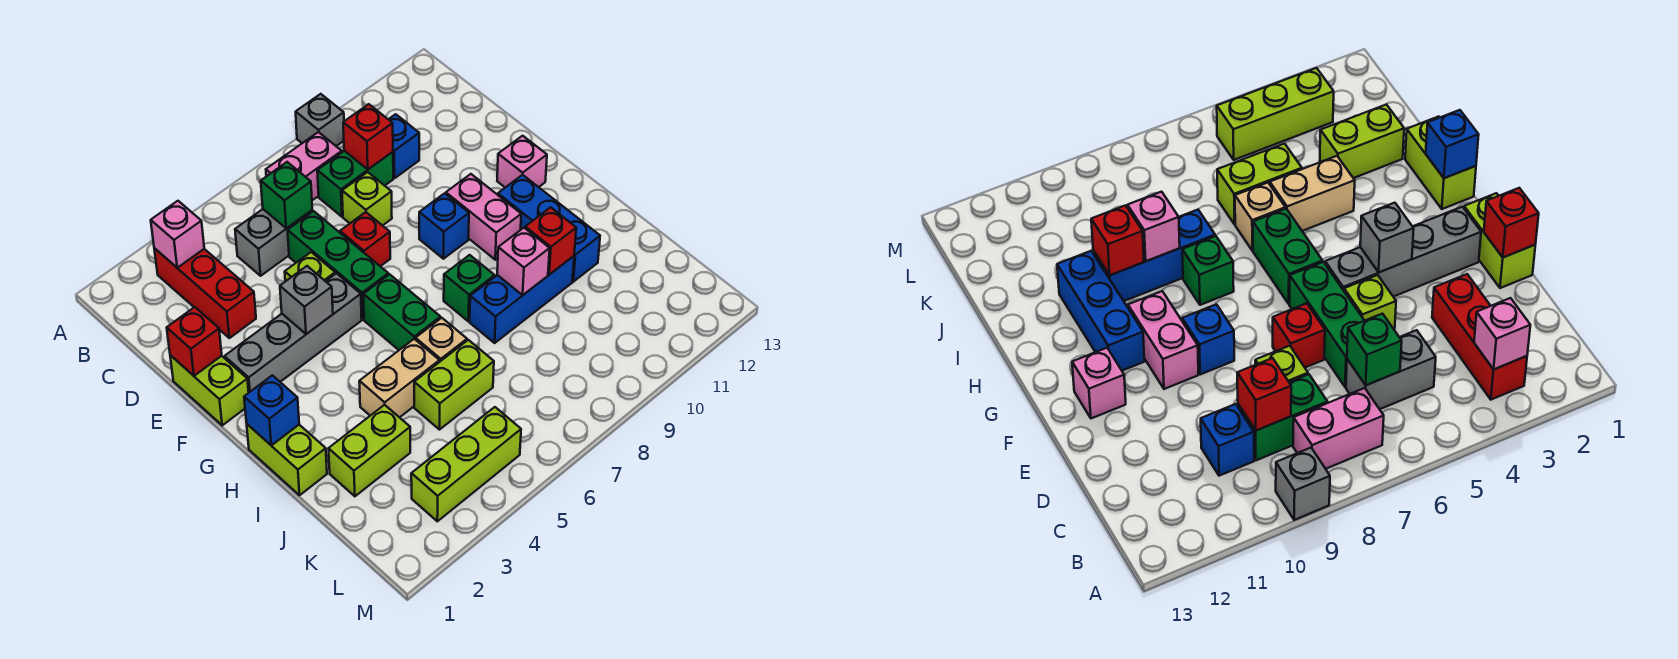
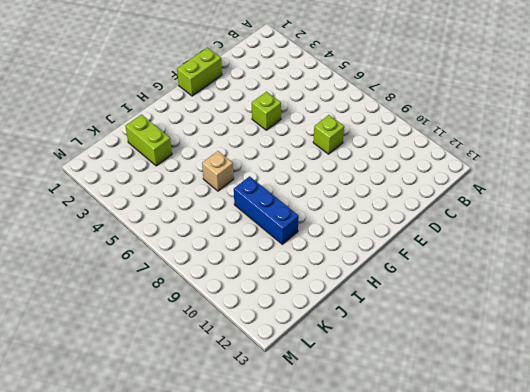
none -> grey 1x1 brick [296,94,344,146]
none -> red 1x3 brick [154,248,256,338]
none -> pink 1x2 brick [266,132,342,200]
none -> grey 1x2 brick [235,209,313,276]

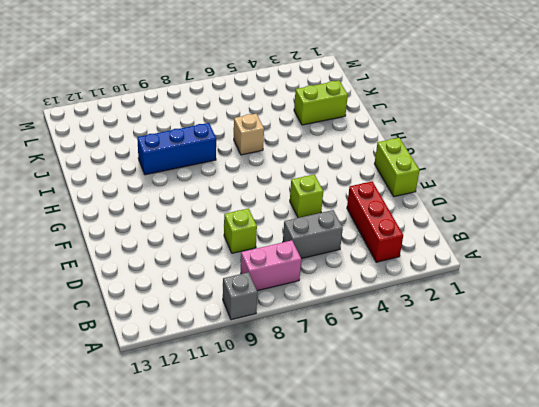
none -> green 1x2 brick [317,151,393,217]
none -> blue 1x1 brick [388,114,419,178]
none -> green 1x3 brick [288,211,388,319]
none -> red 1x1 brick [340,212,390,266]

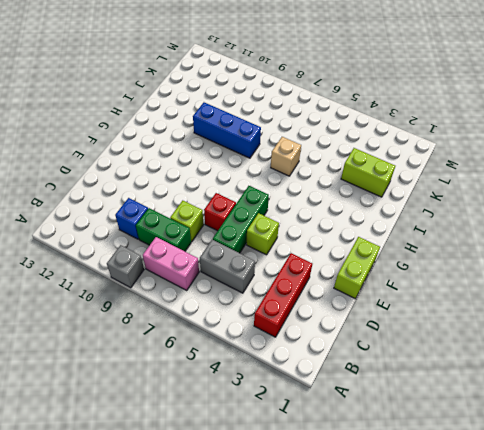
none -> grey 1x4 brick [225,273,362,392]
none -> blue 1x1 brick [419,193,469,259]
none -> pink 1x2 brick [446,174,521,260]
none -> pink 1x1 brick [497,136,547,187]

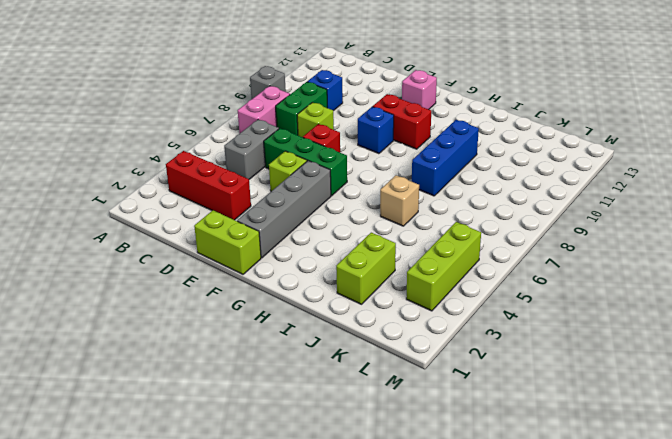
red 1x2 brick [373,94,431,149] -> pink 1x2 brick [446,174,521,260]
none -> green 1x2 brick [363,274,441,350]
none -> blue 1x3 brick [498,175,600,282]
none -> lime 1x2 brick [247,424,327,495]
none -> green 1x1 brick [444,255,495,321]

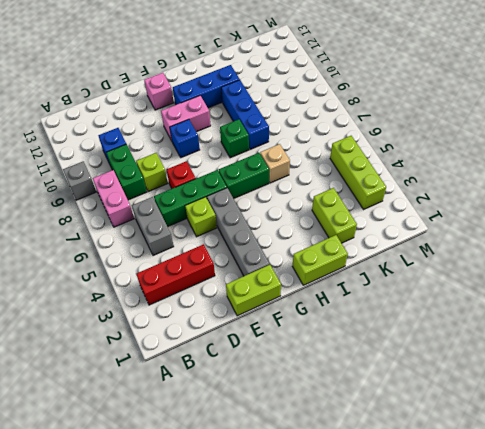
none -> tan 1x2 brick [359,339,440,418]
none -> lime 1x2 brick [414,340,494,430]
none -> pink 1x1 brick [151,201,204,268]
none -> green 1x1 brick [261,162,312,228]

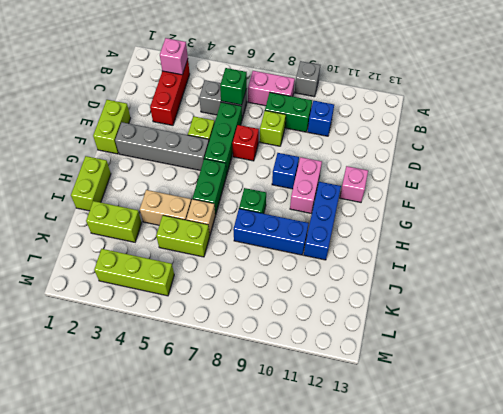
none -> red 1x1 brick [343,104,393,169]
none -> red 1x1 brick [167,307,222,376]
none -> grey 1x1 brick [280,266,333,334]
none -> blue 1x1 brick [244,375,299,445]

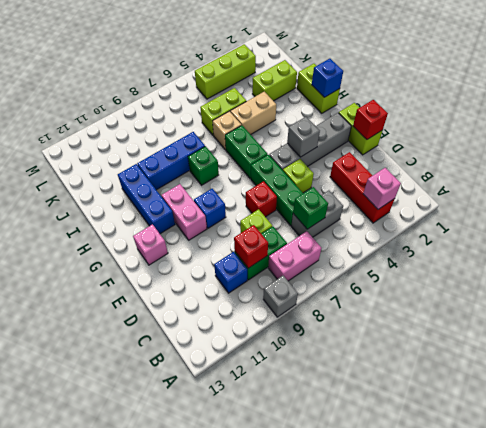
none -> pink 1x1 brick [497,228,550,295]
none -> red 1x1 brick [525,207,576,275]

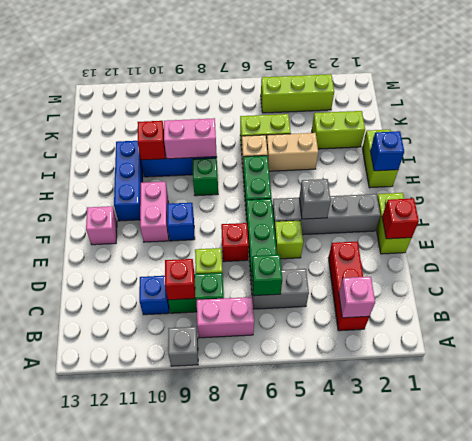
pink 1x2 brick [164,118,217,159] -> pink 1x1 brick [497,228,550,295]

